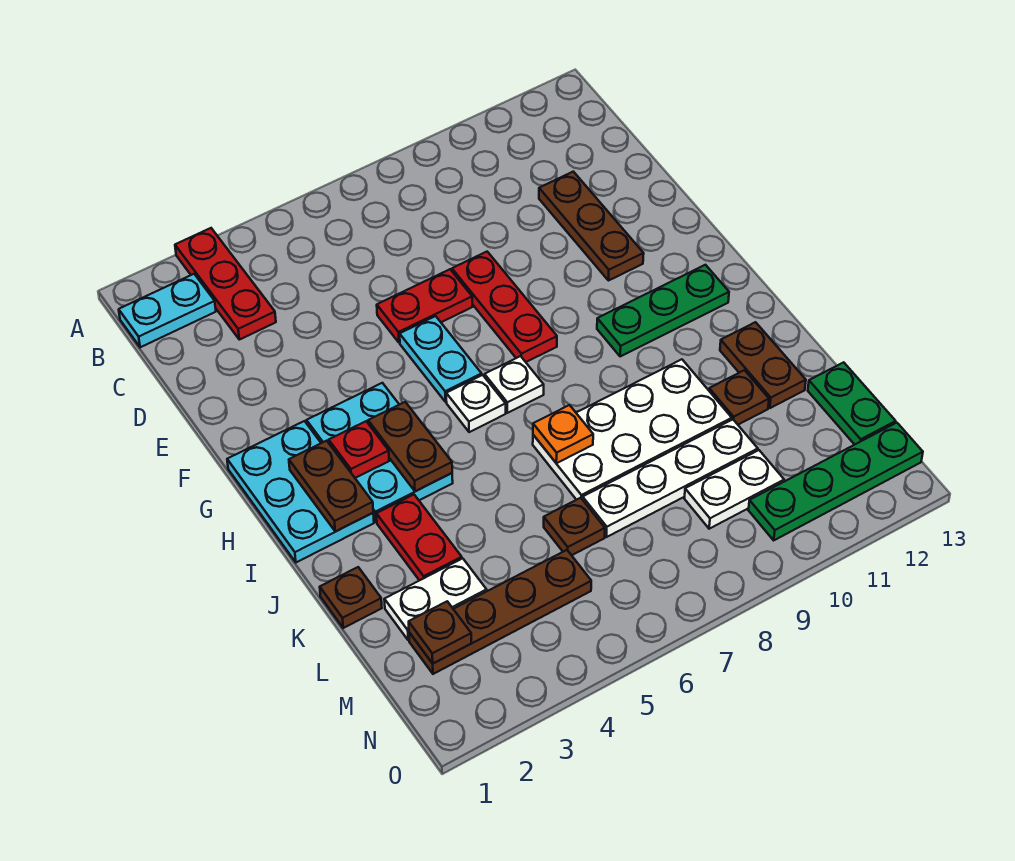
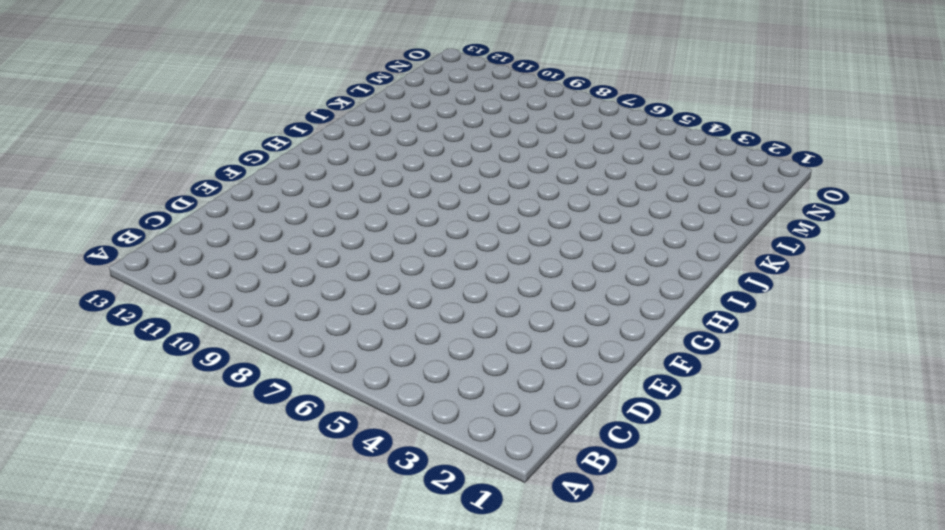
none -> red 1x3 plate [175,228,276,340]
none -> cyan 1x2 plate [119,274,216,347]
none -> brown 1x3 plate [539,172,644,281]

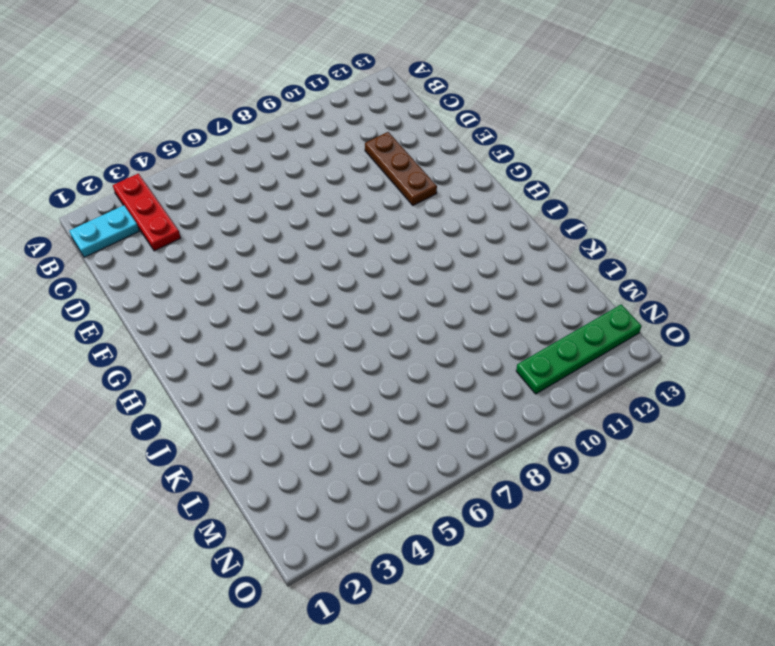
none -> red 1x2 plate [377,269,472,343]
none -> red 1x3 plate [452,252,557,362]
none -> cyan 1x2 plate [400,316,482,402]

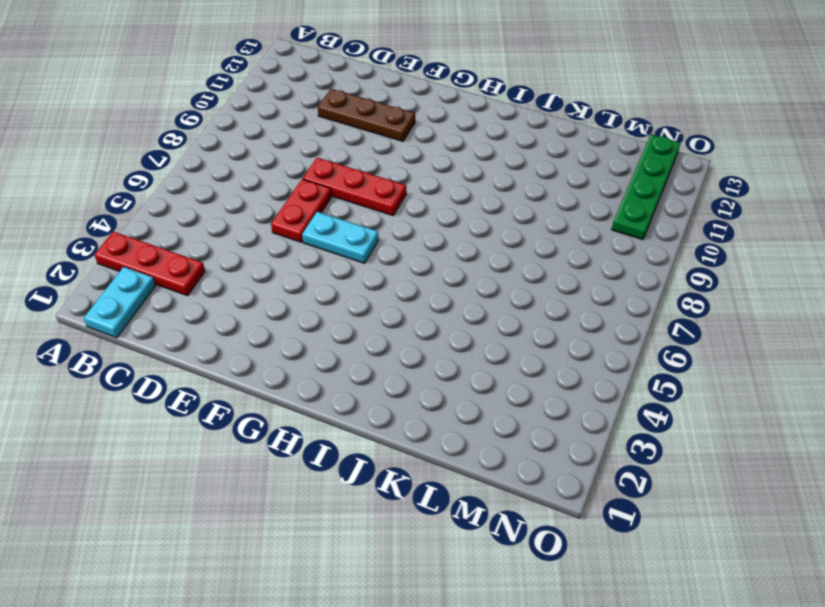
none -> cyan 2x3 plate [227,421,374,562]
none -> cyan 2x3 plate [306,383,453,522]
none -> white 1x1 plate [446,375,506,432]

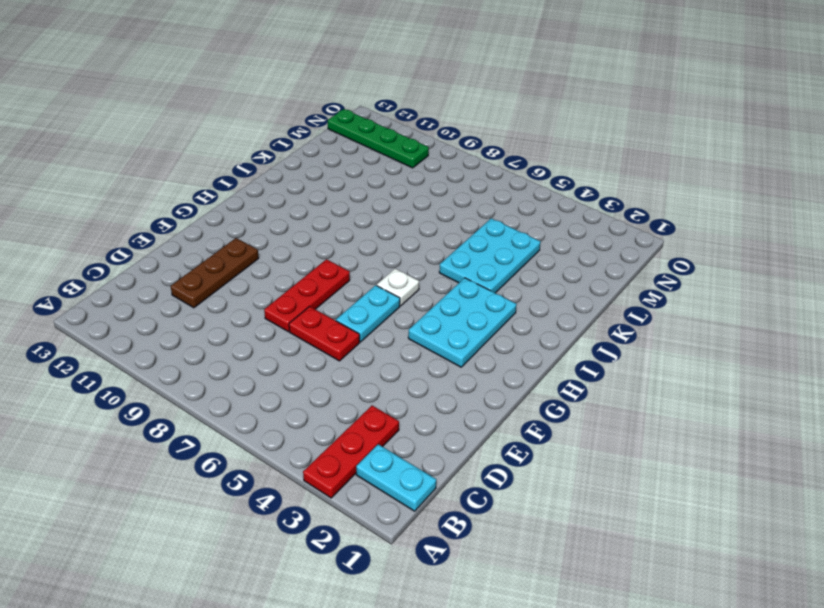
cyan 2x3 plate [439,218,541,293] -> cyan 2x3 plate moved to [227,421,374,562]
none -> white 1x1 plate [485,356,544,413]
none -> green 1x3 plate [597,265,729,356]
none -> red 1x2 plate [376,495,462,581]

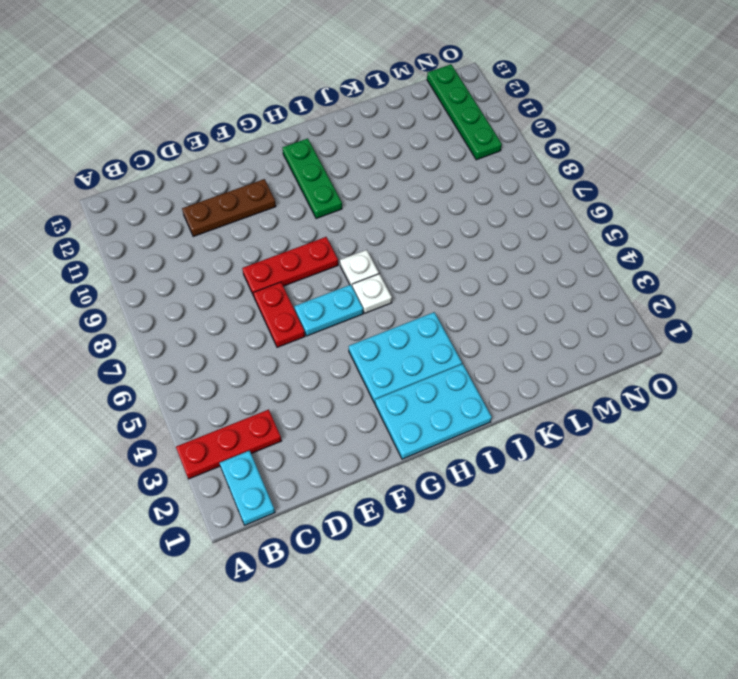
none -> red 1x2 plate [376,495,462,581]
none -> white 2x4 plate [533,359,732,500]
none -> brown 1x2 plate [720,322,806,408]

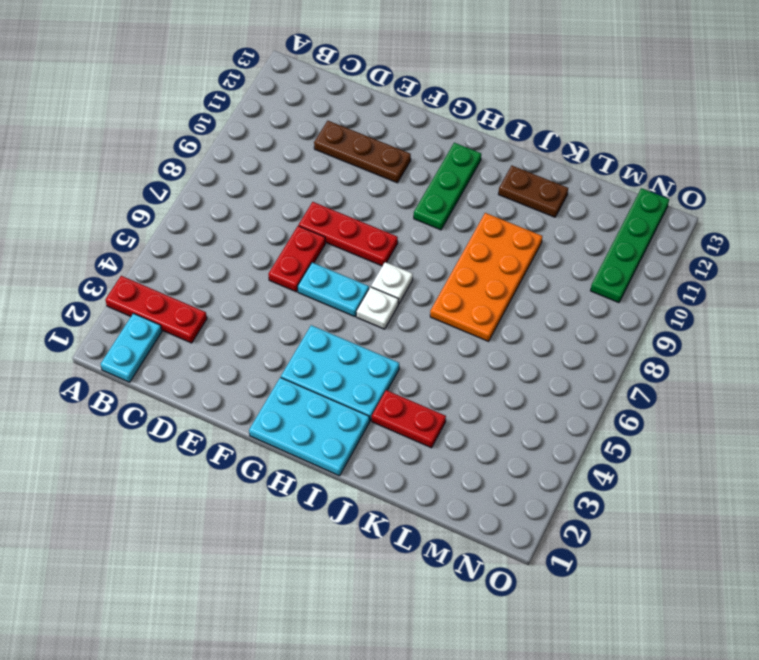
orange 2x4 plate [430,213,542,341] -> white 2x4 plate [533,359,732,500]
none -> brown 1x1 plate [320,567,382,628]
none -> brown 1x1 plate [709,370,769,425]
none -> white 1x2 plate [384,558,487,640]

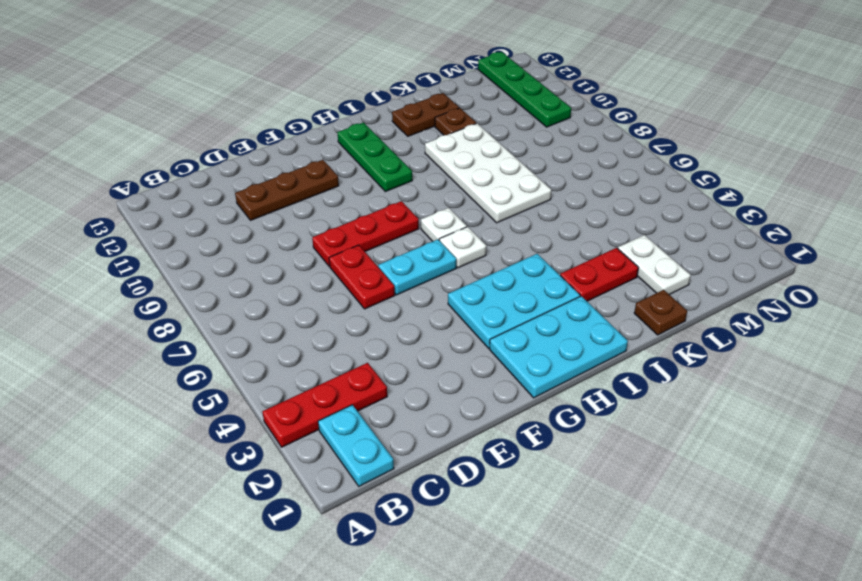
none -> brown 1x1 plate [544,498,605,555]
none -> white 1x4 plate [583,420,758,537]
none -> green 1x2 plate [808,362,896,445]

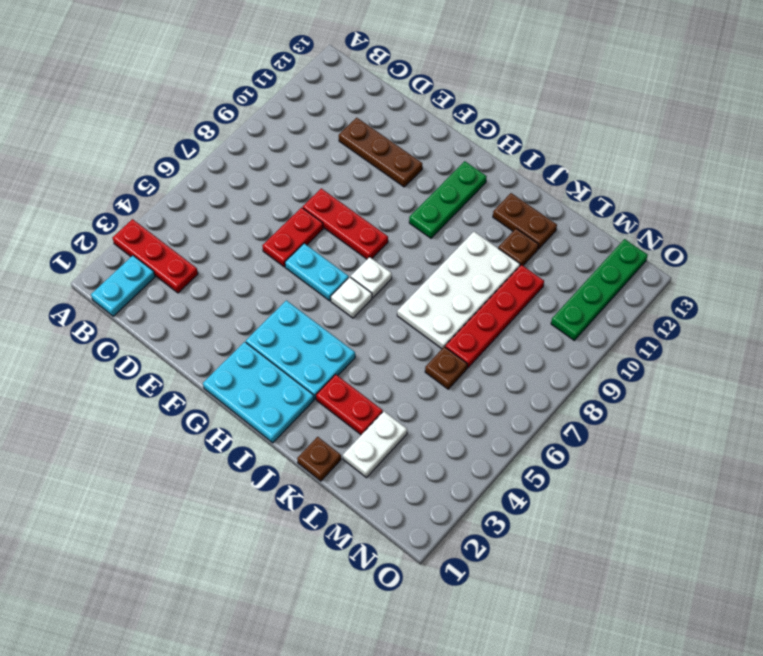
red 1x4 plate [445,265,544,368] -> white 1x4 plate [583,420,758,537]
none -> green 1x2 plate [808,362,896,445]
none -> brown 1x4 plate [409,550,591,674]
none -> white 1x2 plate [684,450,784,529]

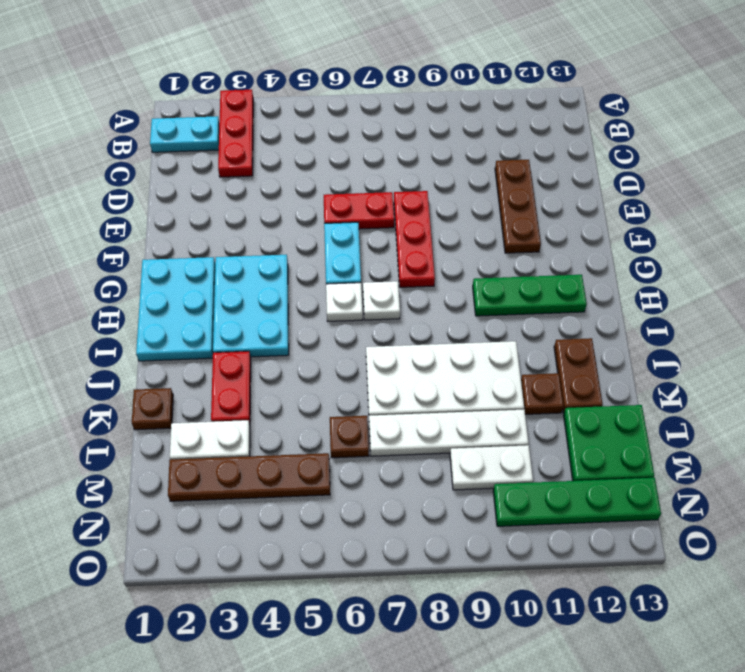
green 2x2 plate [564,405,654,481] -> green 1x2 plate [808,362,896,445]
none -> brown 1x2 plate [289,441,373,532]
none -> red 1x1 plate [329,421,389,478]
none -> brown 1x2 plate [368,402,452,491]

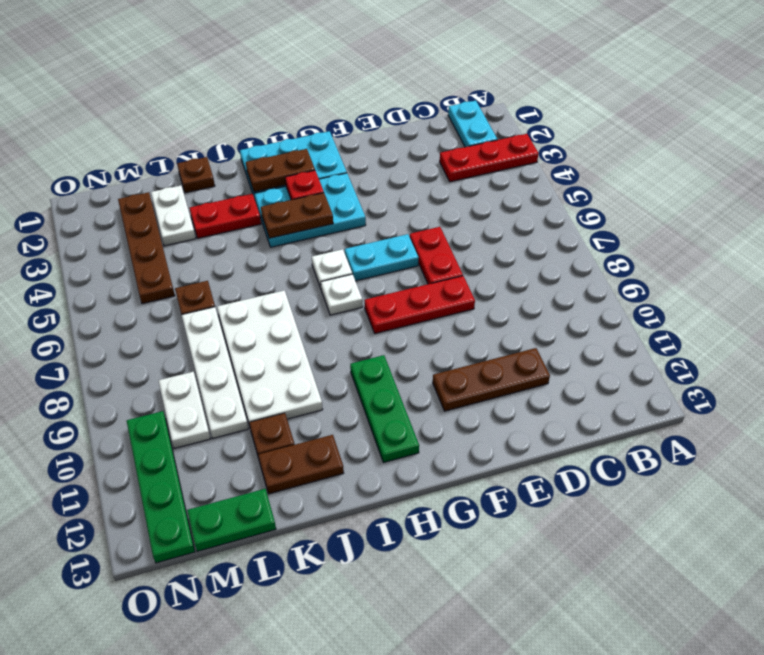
none -> orange 1x1 plate [533,405,593,463]
none -> brown 1x1 plate [409,601,471,663]

